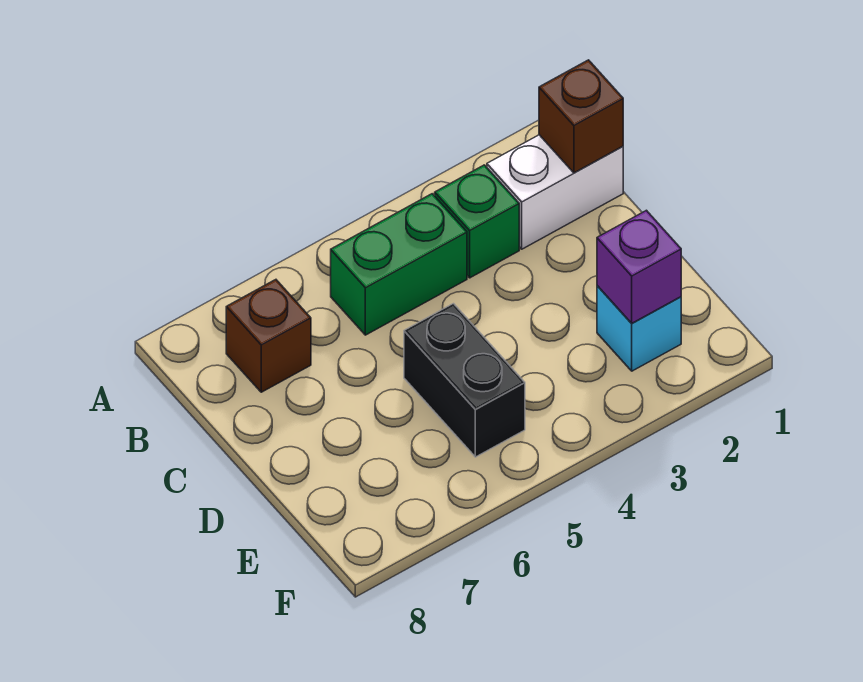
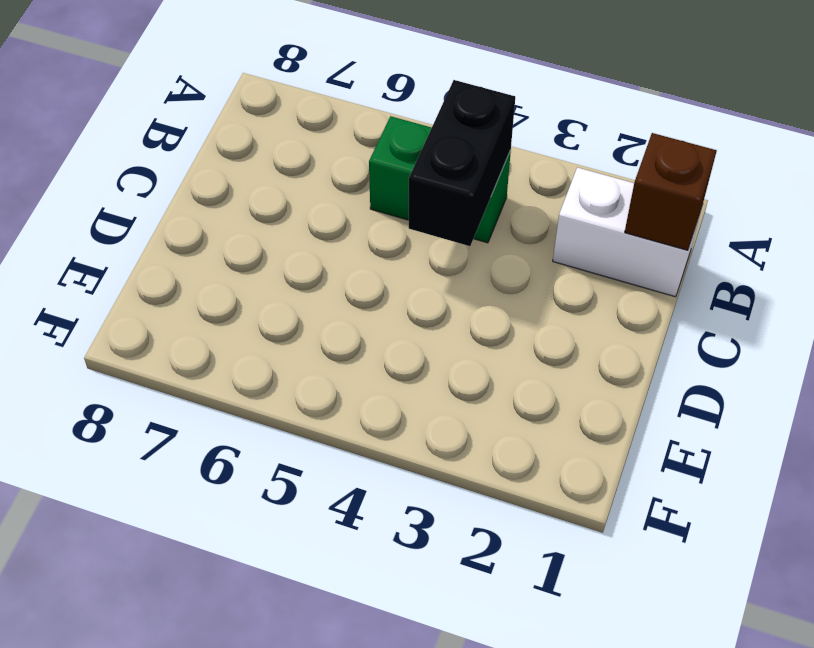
black 1x2 brick [409,80,515,246] -> black 1x2 brick moved to [404,304,525,457]
none -> green 1x1 brick [435,165,519,278]
none -> brown 1x1 brick [226,280,311,392]

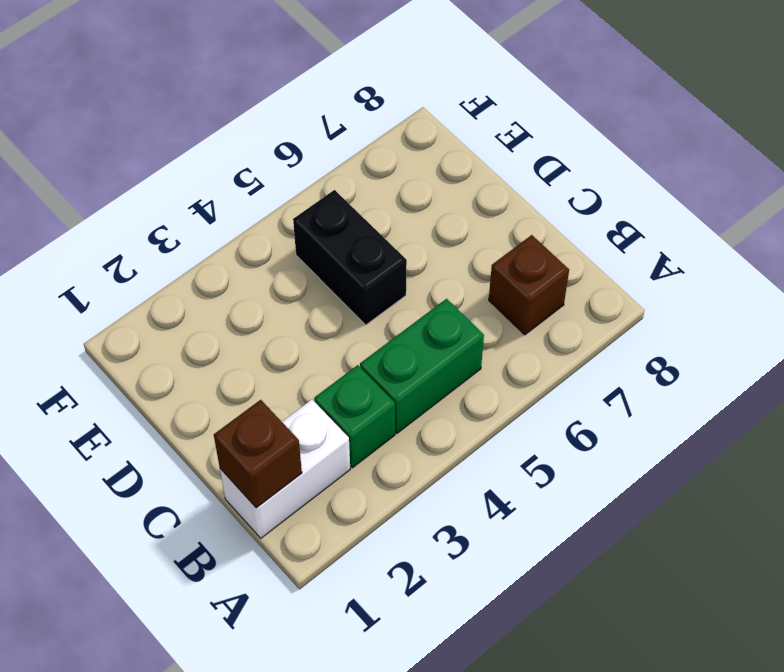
none -> cyan 1x1 brick [597,286,681,371]
none -> purple 1x1 brick [597,210,681,323]

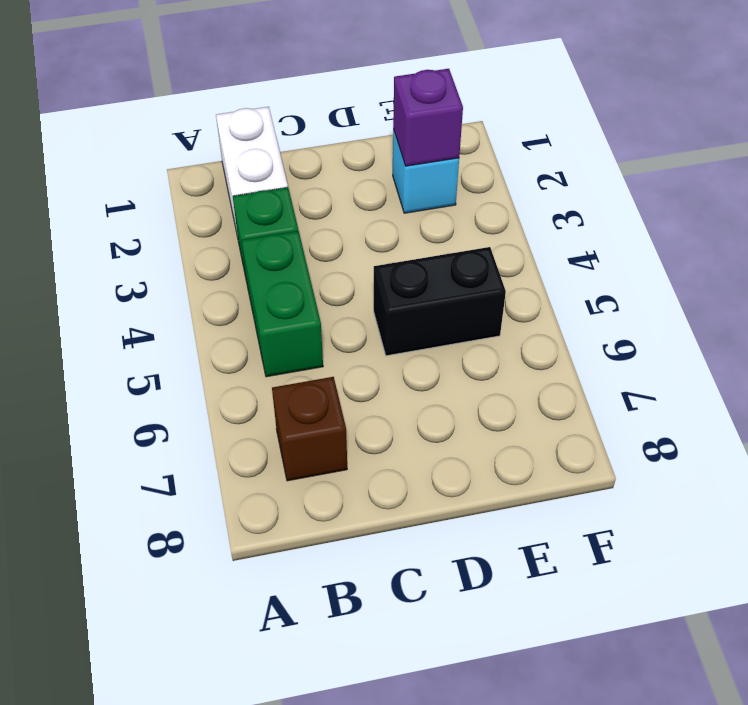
none -> brown 1x1 brick [539,60,623,173]

